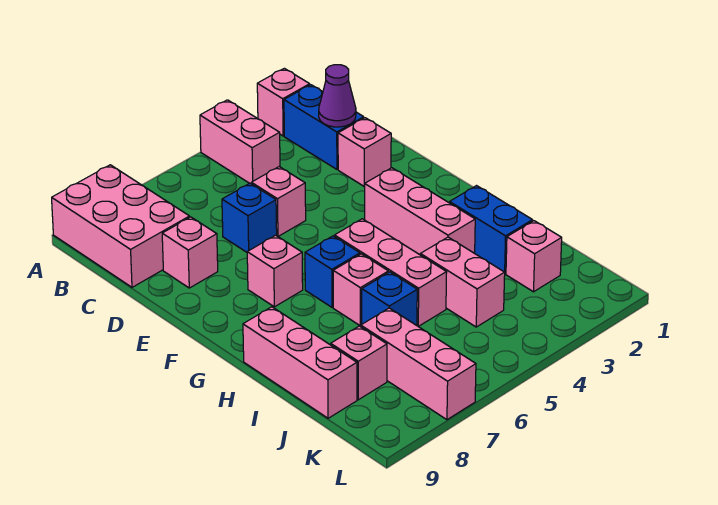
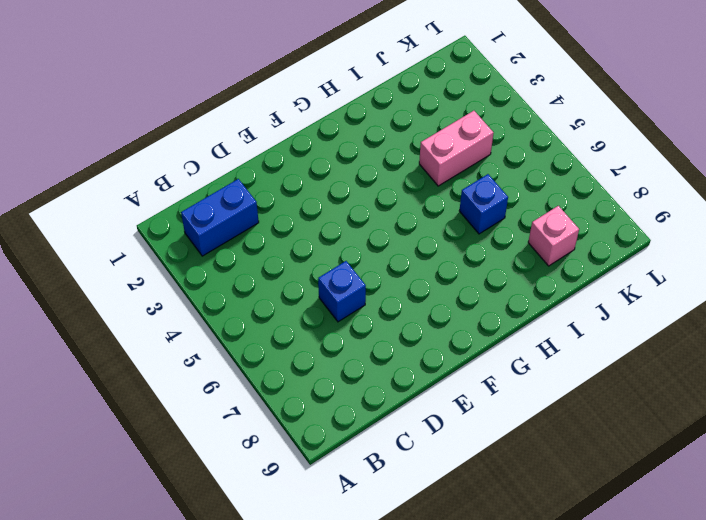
none -> pink 1x1 brick [257,68,310,136]
none -> pink 1x2 brick [200,100,280,183]
none -> pink 2x3 brick [52,165,190,287]

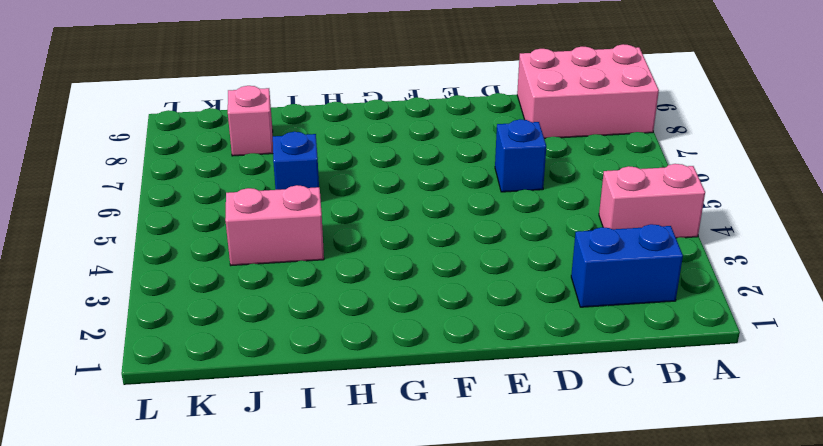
none -> pink 1x1 brick [257,68,310,136]
none -> pink 1x1 brick [338,118,391,186]
none -> pink 1x1 brick [251,167,306,236]

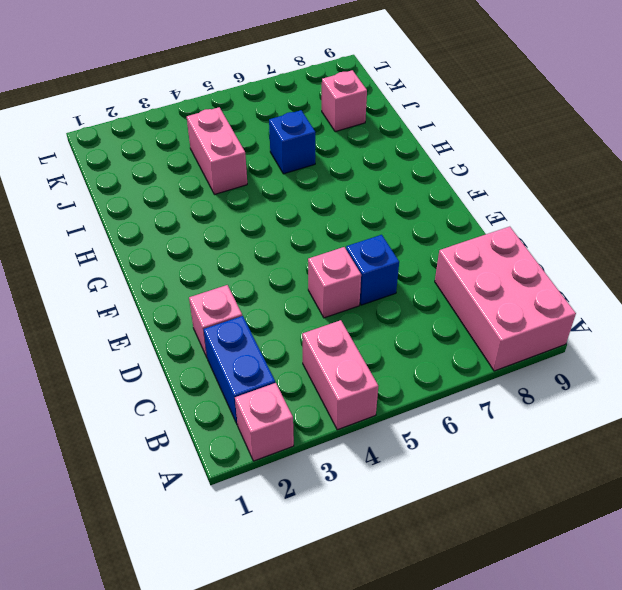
none -> pink 1x1 brick [162,217,218,288]
none -> pink 1x3 brick [365,168,475,255]
none -> pink 1x1 brick [247,235,303,307]

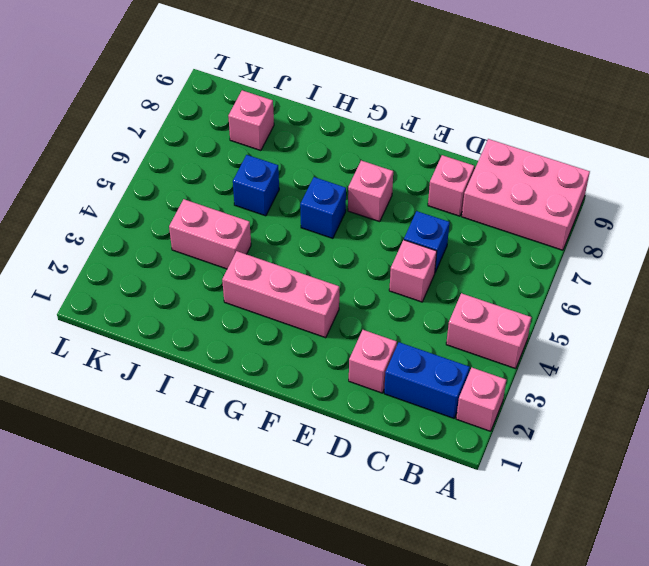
none -> pink 1x3 brick [334,219,447,326]
none -> blue 1x2 brick [450,186,533,273]
none -> pink 1x1 brick [333,254,388,326]

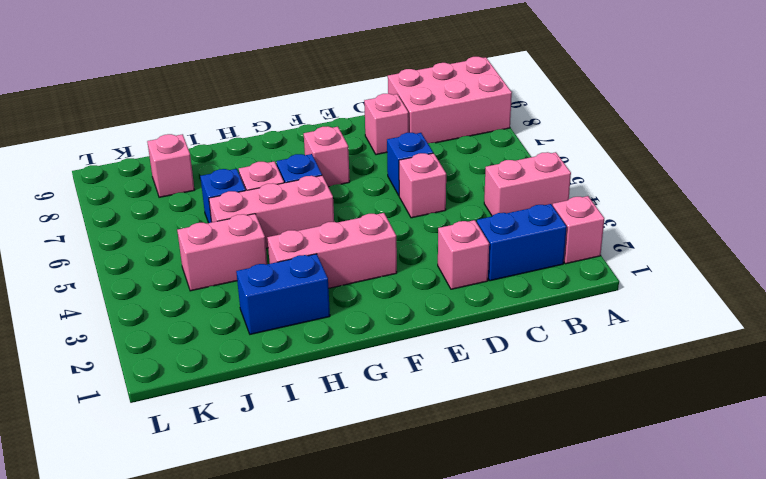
none -> pink 1x3 brick [243,307,357,418]
none -> pink 1x1 brick [506,221,562,292]
none -> pink 1x3 brick [361,308,476,420]

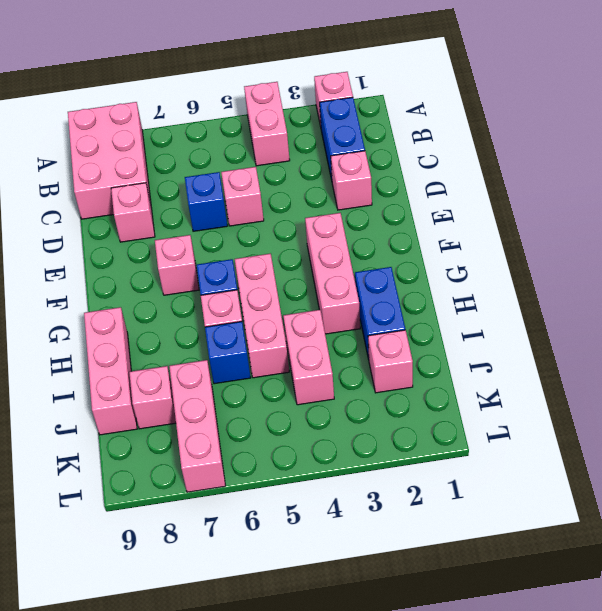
none -> purple 1x1 cone [319,65,356,127]

